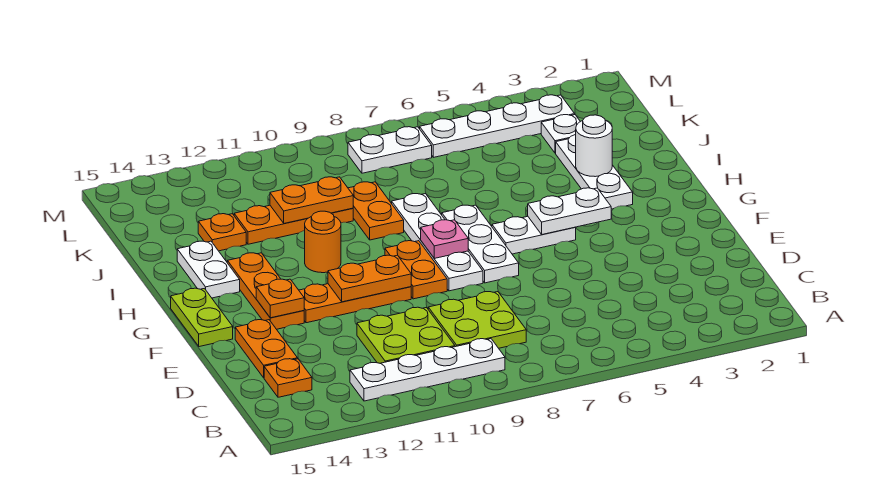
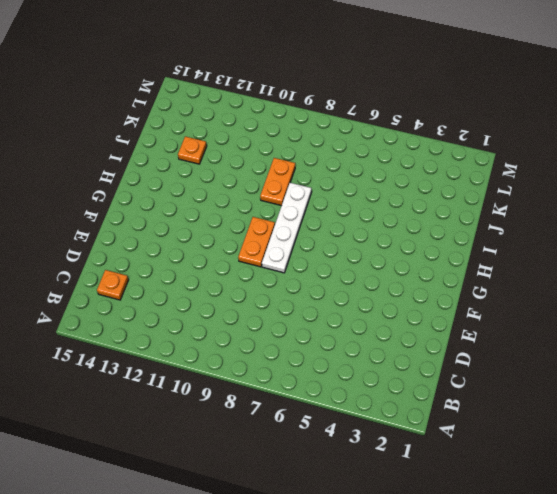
none -> white 1x4 plate [350,339,505,401]
none -> lime 2x2 plate [428,292,526,348]
none -> lime 2x2 plate [357,307,455,363]

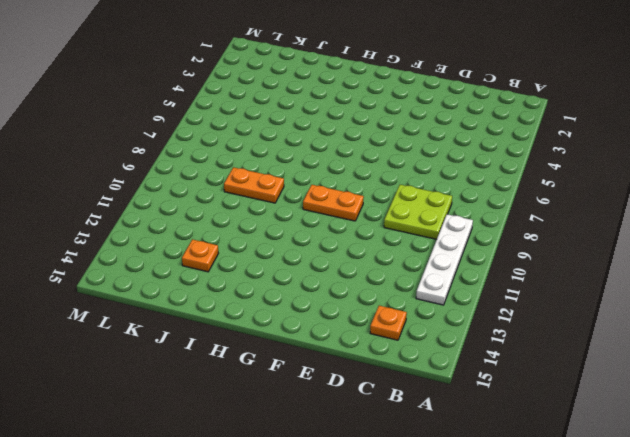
none -> lime 2x2 plate [357,307,455,363]
none -> orange 1x2 plate [235,320,298,378]
none -> white 1x3 plate [442,205,519,283]

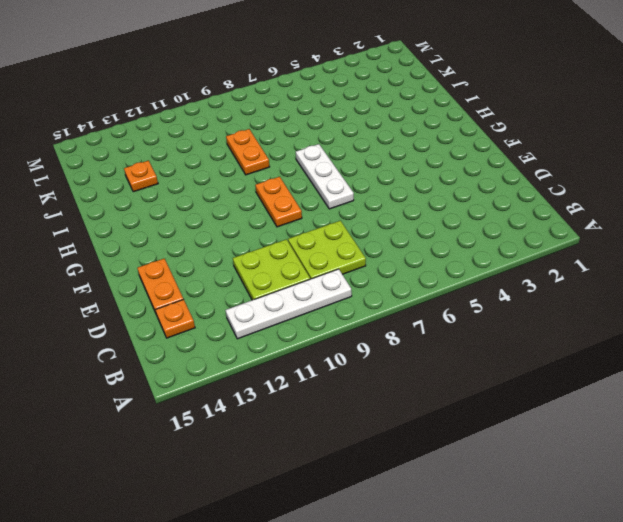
none -> white 1x4 plate [392,194,483,291]
none -> orange 1x3 plate [299,284,411,323]
none -> orange 1x3 plate [227,253,304,329]

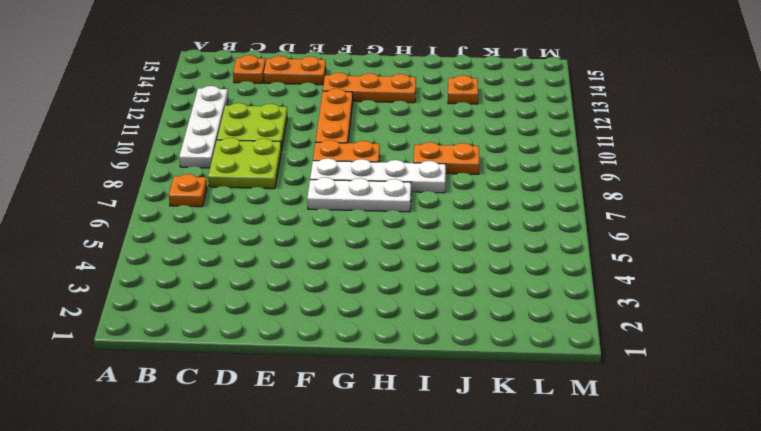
orange 1x1 plate [169,174,207,207] -> orange 1x1 plate moved to [256,279,304,318]
none -> lime 1x2 plate [171,288,233,347]
none -> white 1x2 plate [492,216,576,254]
none -> white 1x3 plate [556,135,633,209]

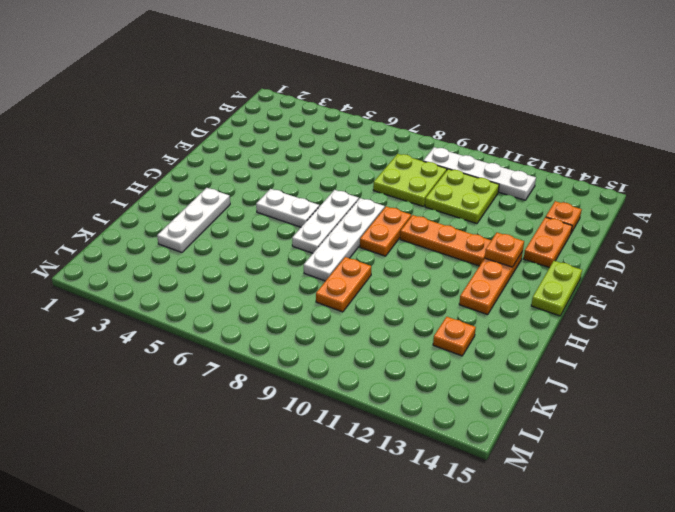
none -> orange 1x1 round brick [305,211,341,273]
none -> white 1x2 plate [177,241,240,298]
none -> orange 1x3 plate [234,205,353,244]

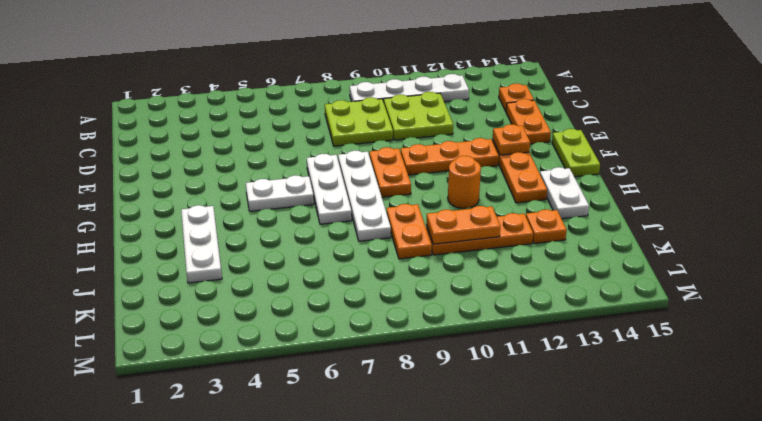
none -> white 1x1 plate [541,115,580,153]
none -> white 1x4 plate [420,95,575,157]
none -> white 1x2 plate [348,127,432,173]

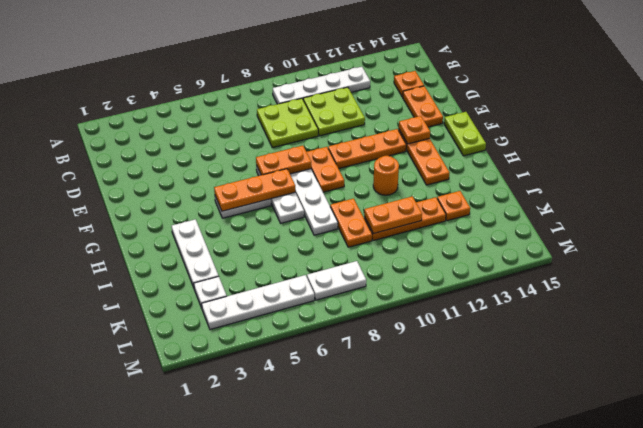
orange 1x2 plate [256,146,311,175] -> orange 1x2 plate moved to [328,255,411,302]
orange 1x3 plate [214,169,295,211] -> white 1x2 plate [528,188,611,234]
none -> white 1x2 plate [177,241,240,298]
none -> pink 1x1 plate [421,220,468,258]
none -> white 1x1 round brick [576,115,612,177]

